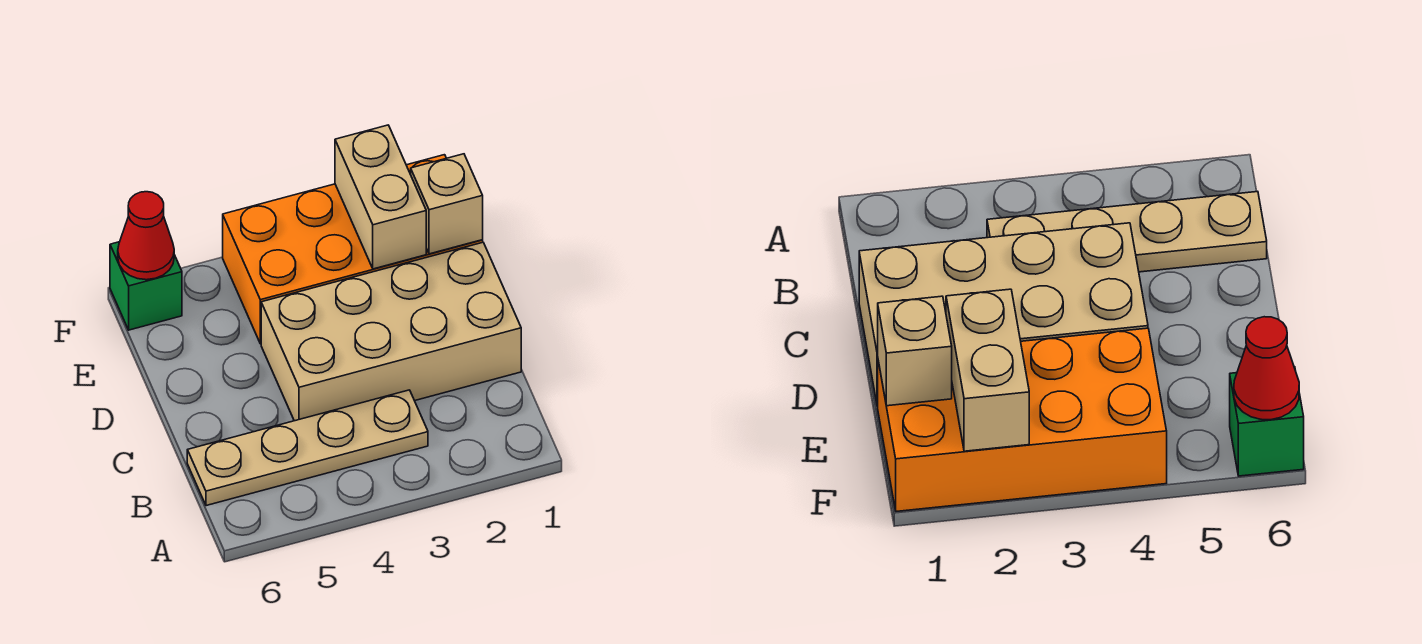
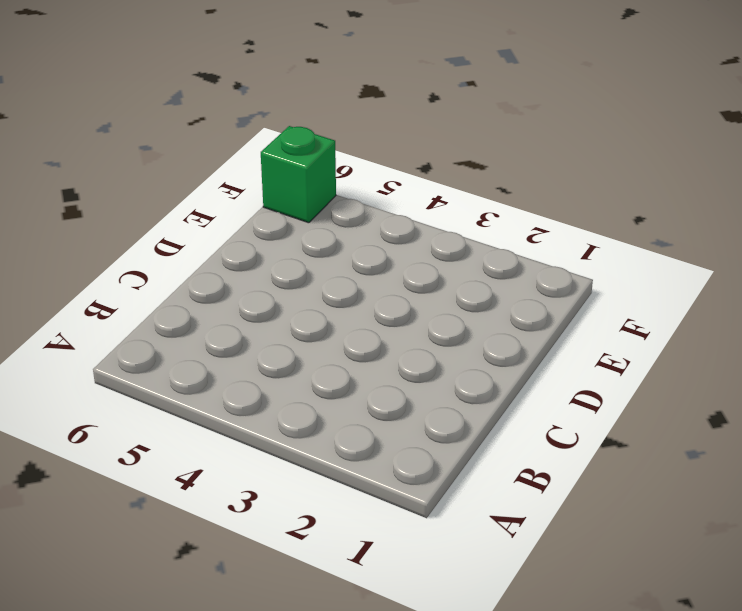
none -> tan 1x4 plate [187,390,428,506]
none -> tan 2x4 brick [261,242,521,421]

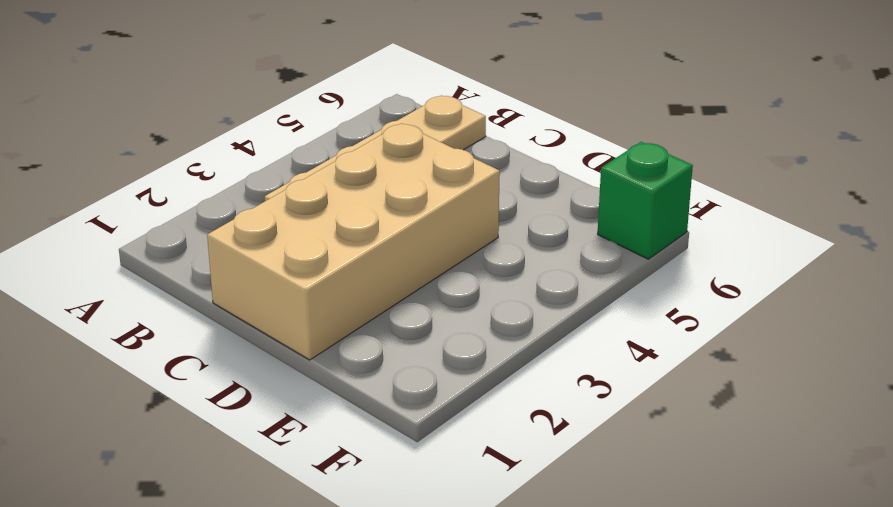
none -> orange 2x4 brick [223,155,483,344]
none -> tan 1x1 brick [411,154,483,254]

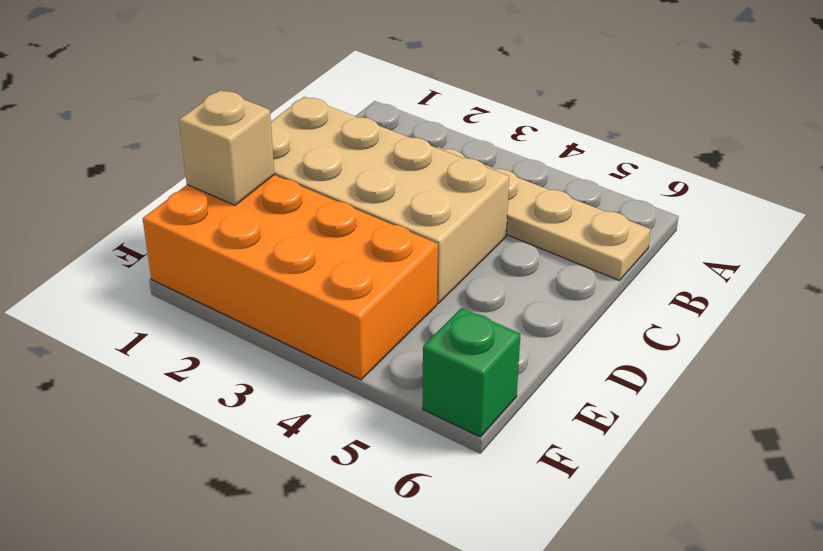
none -> tan 1x2 brick [335,125,426,269]
none -> red 1x1 cone [118,192,174,280]

